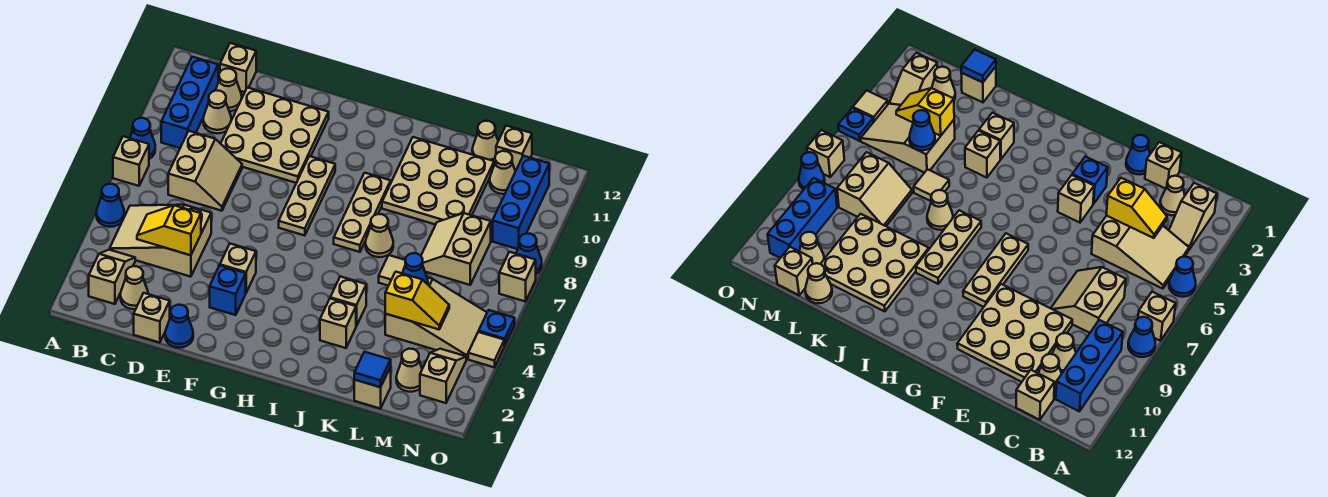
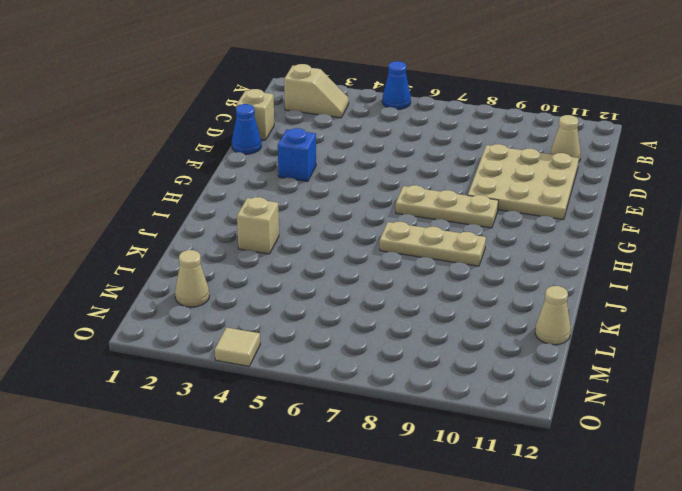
none -> tan 1x1 brick [113,136,149,186]
none -> blue 1x1 cone [130,118,155,159]
none -> tan 2x3 slope [110,205,211,277]
none -> blue 1x3 brick [161,57,218,148]

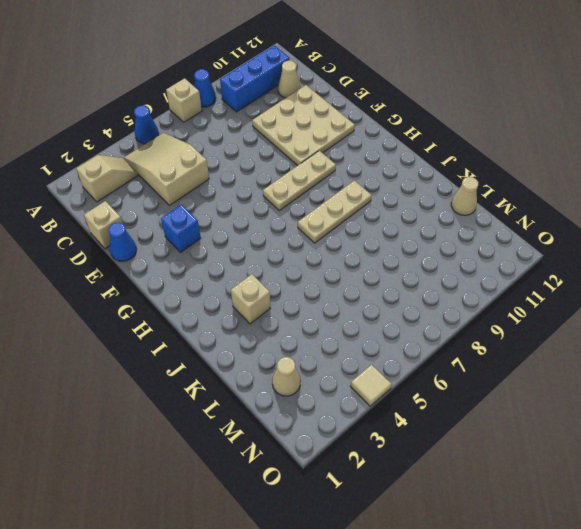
none -> tan 1x1 cone [120,266,148,309]
none -> tan 2x2 slope [168,131,242,211]
none -> tan 1x1 cone [203,90,231,133]
none -> tan 1x1 brick [220,43,256,92]

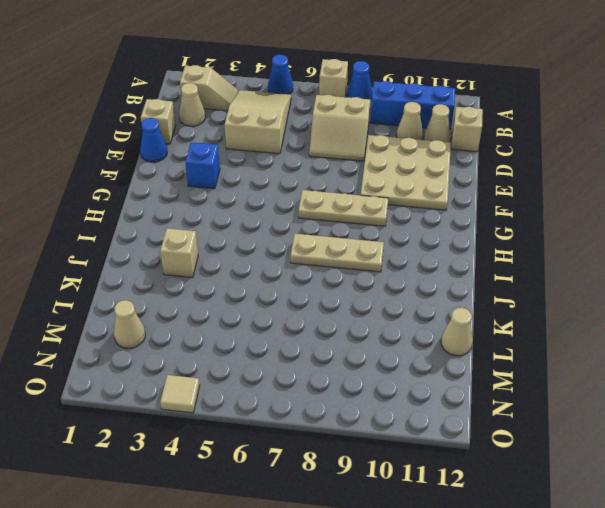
none -> tan 1x1 brick [220,244,256,292]
none -> tan 1x1 brick [330,276,366,326]
none -> tan 1x1 cone [365,214,393,257]
none -> tan 3x3 plate [382,137,494,225]

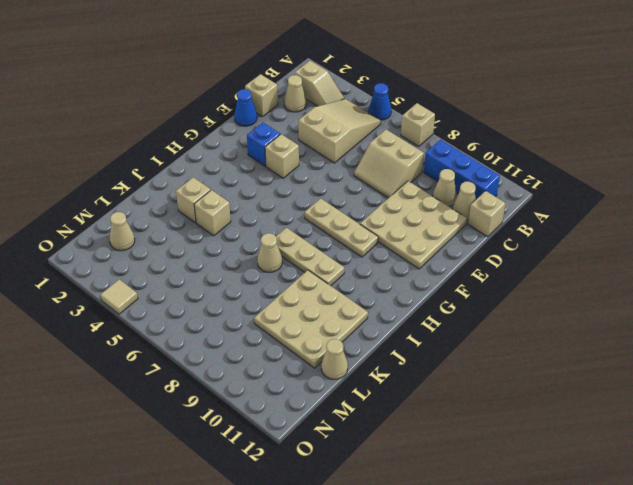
none -> blue 1x1 cone [130,118,155,159]
none -> tan 1x1 tile [379,255,405,286]
none -> tan 1x1 brick [354,367,391,409]
none -> tan 2x3 slope [385,277,487,359]

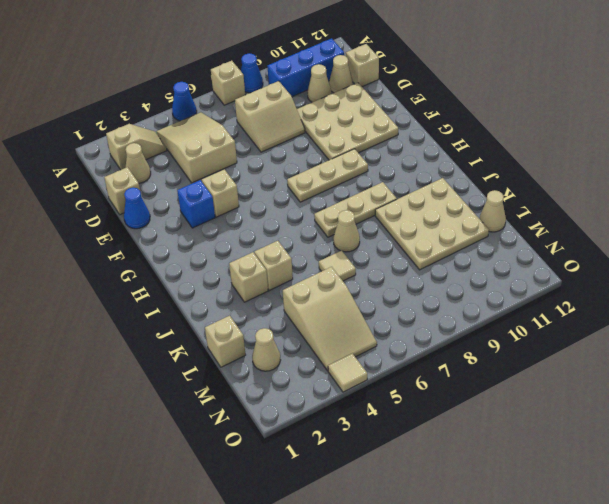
none -> tan 2x2 slope [421,213,491,285]
none -> tan 1x1 cone [490,151,515,194]
none -> tan 1x1 brick [496,126,532,171]
none -> tan 1x2 slope [420,349,466,403]

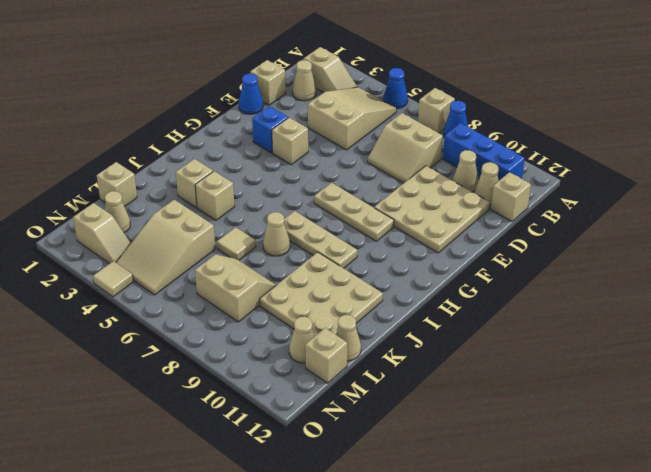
none -> blue 1x3 brick [493,156,549,249]
none -> blue 1x1 plate [479,310,515,346]
none -> tan 1x1 brick [499,252,536,302]
none -> blue 1x1 cone [516,233,542,274]

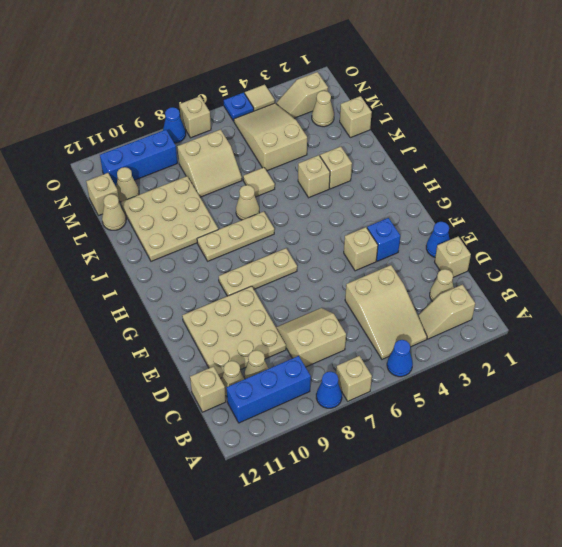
none -> yellow 1x2 slope [137,205,201,255]
none -> blue 1x1 tile [354,352,391,387]
none -> yellow 1x2 slope [385,272,449,329]
none -> blue 1x1 cone [402,253,428,284]

